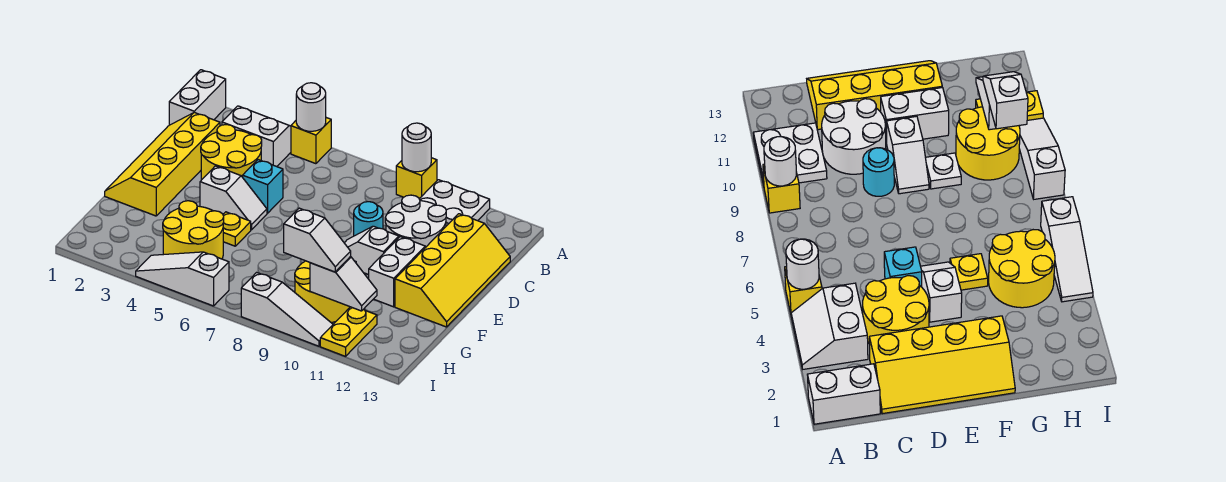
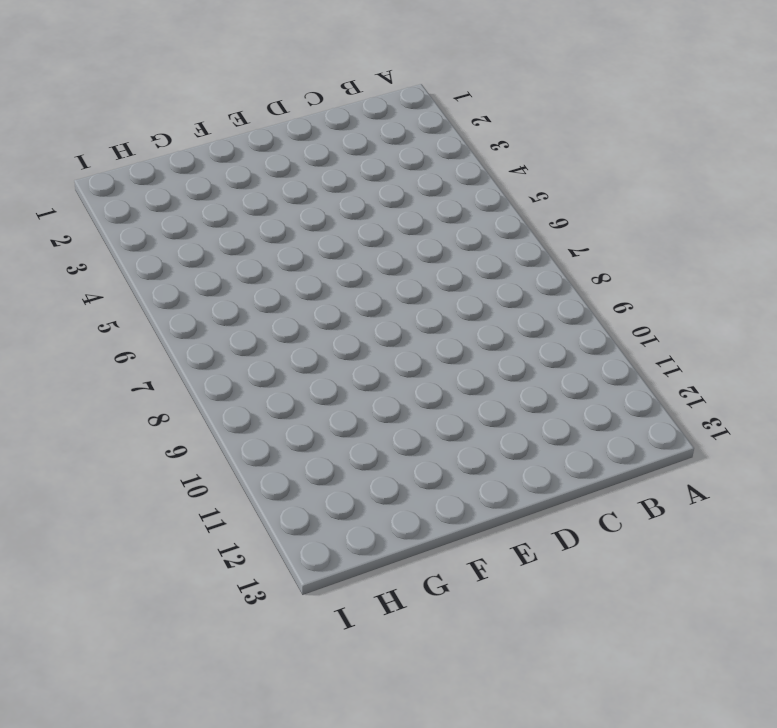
none -> white 1x2 brick [169,70,226,125]
none -> white 2x2 slope [222,106,291,167]
none -> yellow 1x1 brick [291,118,331,164]

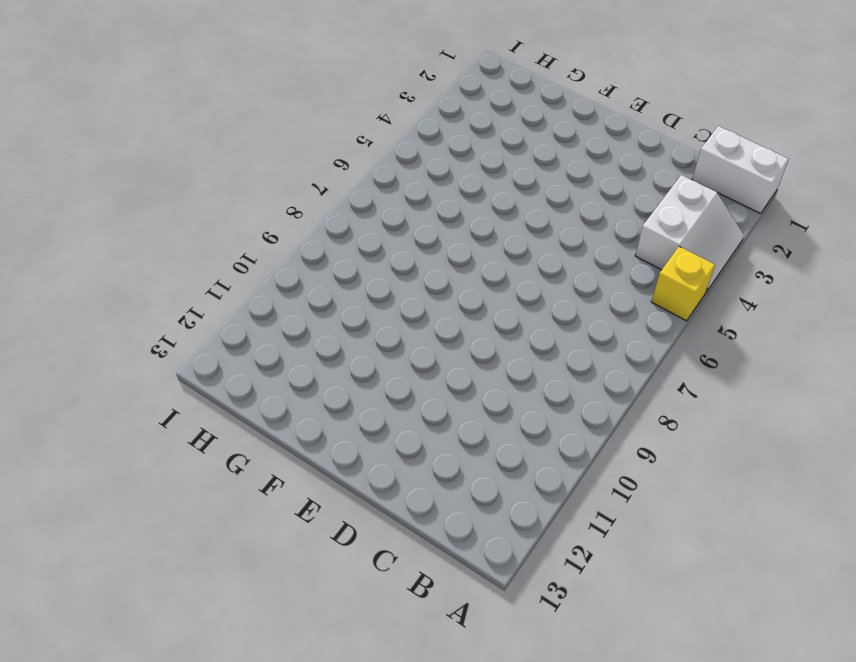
none -> yellow 1x1 brick [396,158,437,199]
none -> white 2x2 plate [419,180,490,226]
none -> yellow 2x4 slope [105,113,220,216]

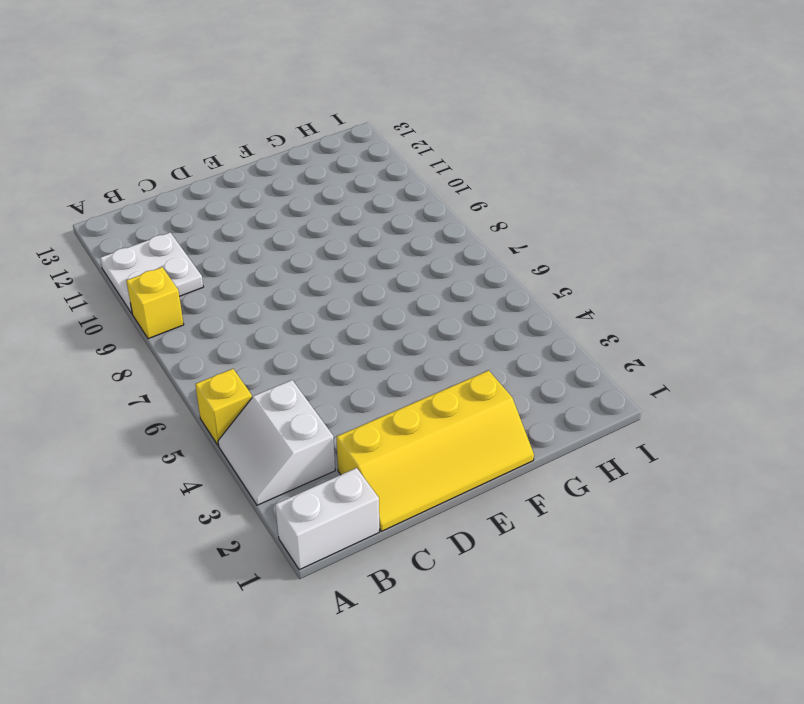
none -> yellow 2x2 round brick [201,125,262,180]
none -> white 2x2 round brick [385,195,446,248]
none -> yellow 2x4 slope [395,214,510,327]

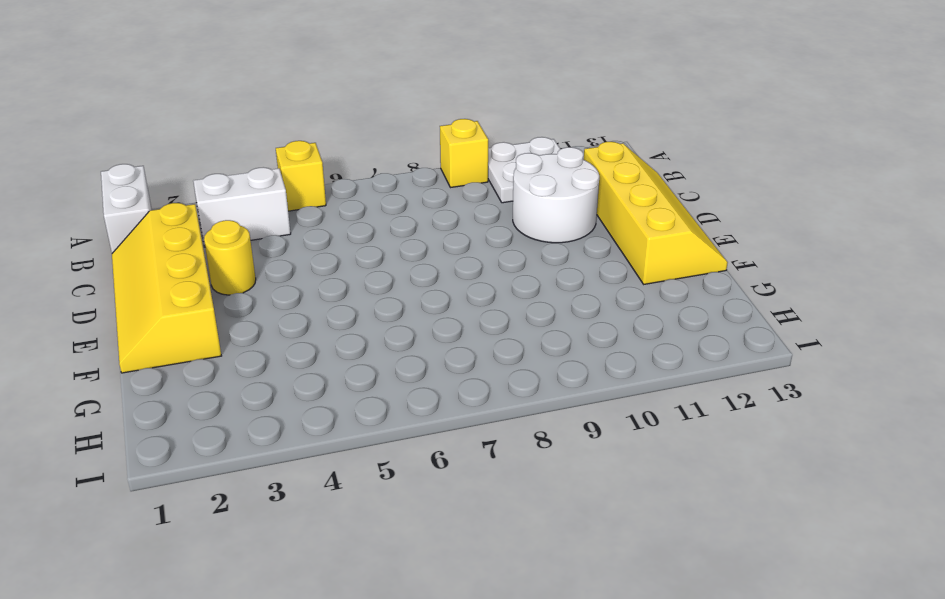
yellow 1x1 round brick [204,220,256,295] -> yellow 2x2 round brick [201,125,262,180]
none -> cyan 1x1 brick [243,160,283,213]
none -> cyan 1x1 round brick [354,202,383,236]
none -> white 1x2 slope [200,166,267,230]

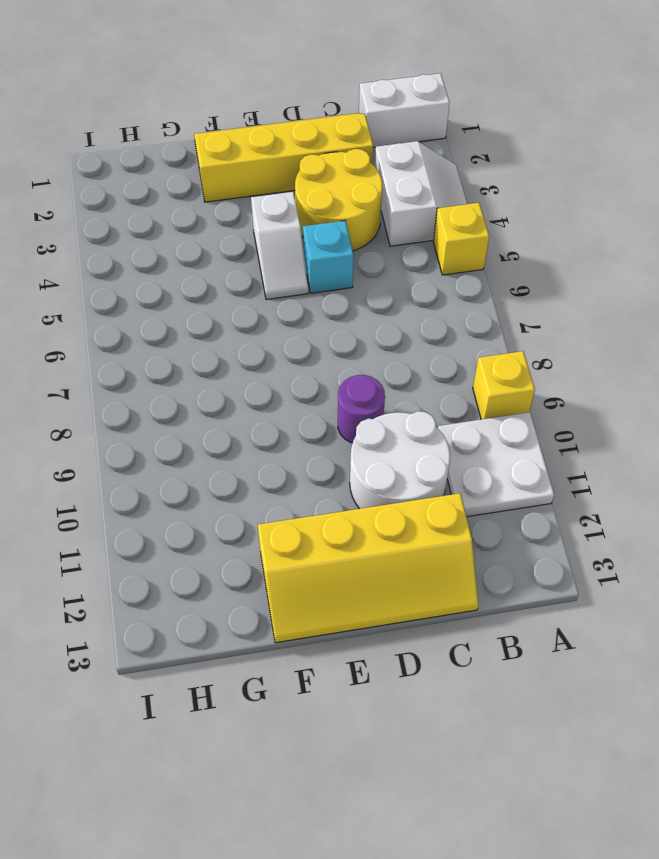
purple 1x1 round brick [338,375,385,443] -> cyan 1x1 round brick [354,202,383,236]
none -> white 1x2 slope [345,226,399,275]
none -> white 1x2 brick [369,237,425,307]
none -> yellow 1x1 plate [223,212,251,246]

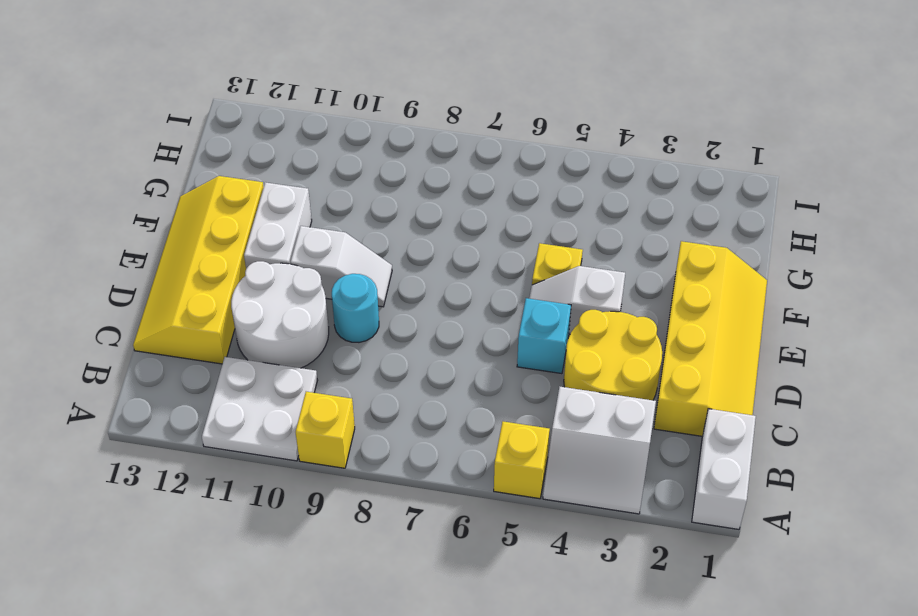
none -> white 1x1 plate [925,153,961,189]
none -> yellow 2x2 round brick [163,201,224,259]
none -> yellow 2x2 round brick [295,261,350,322]

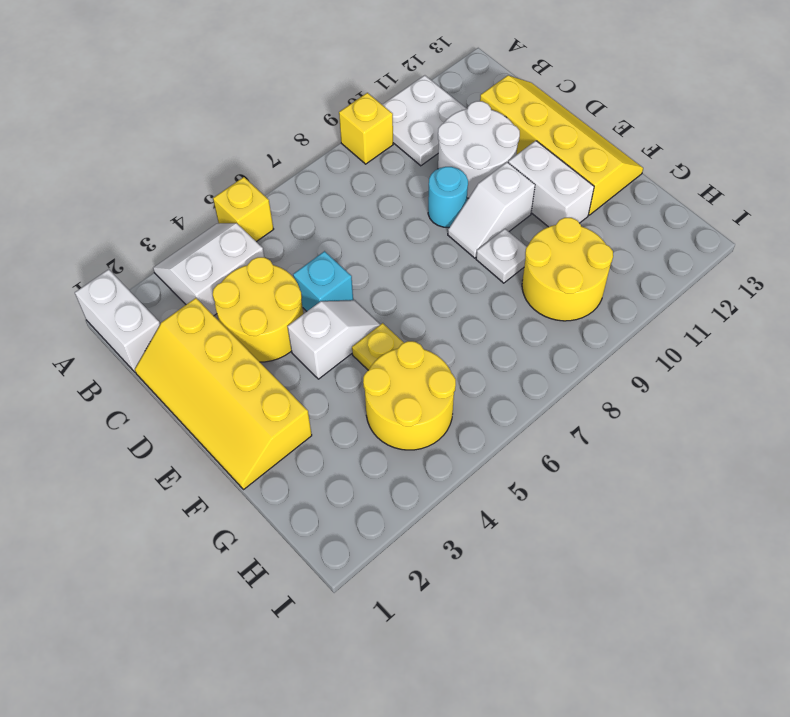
none -> yellow 1x2 plate [320,307,377,356]
none -> white 1x3 slope [136,252,229,306]
none -> white 1x3 slope [241,272,333,346]

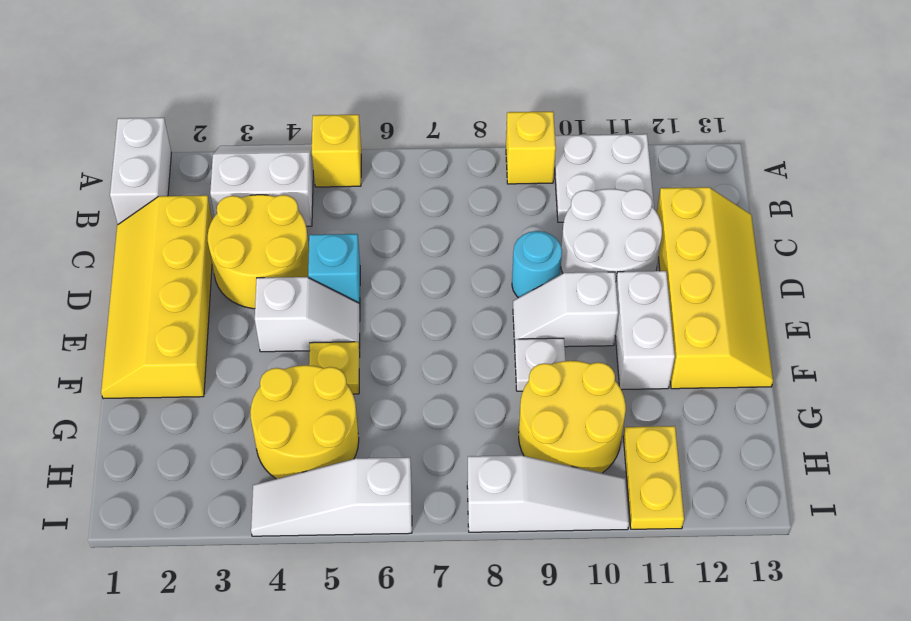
none -> white 1x1 round brick [296,83,326,131]
none -> white 1x1 round brick [402,123,431,172]
none -> white 1x2 slope [310,257,377,311]

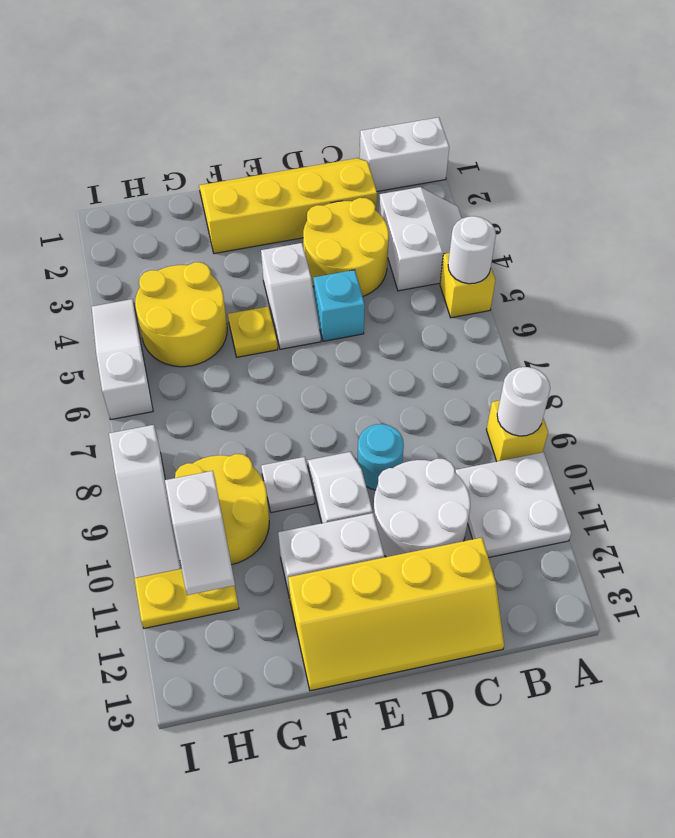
none -> white 1x2 slope [284,208,351,272]

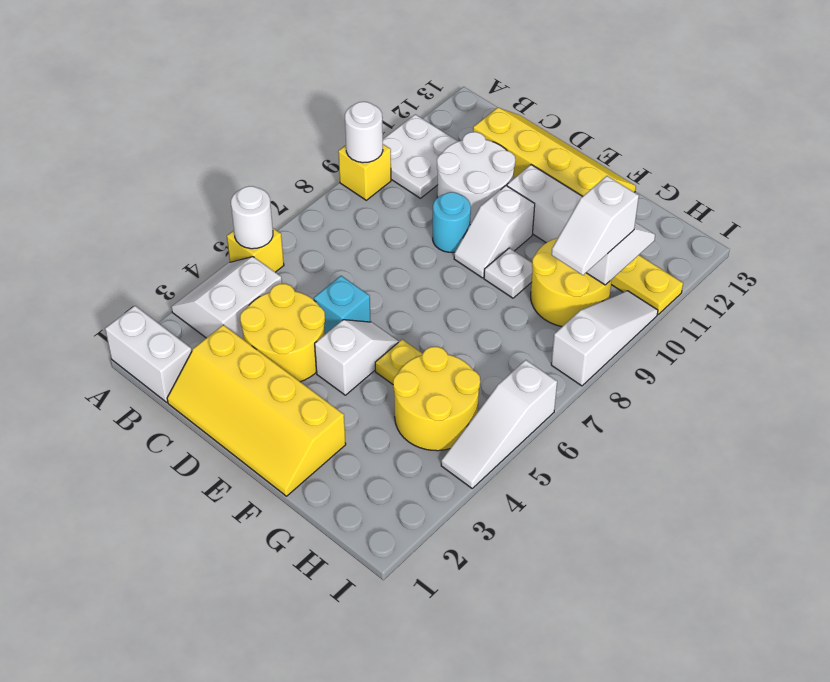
white 1x2 slope [551,176,639,275] -> white 1x2 slope turned to [284,208,351,272]

